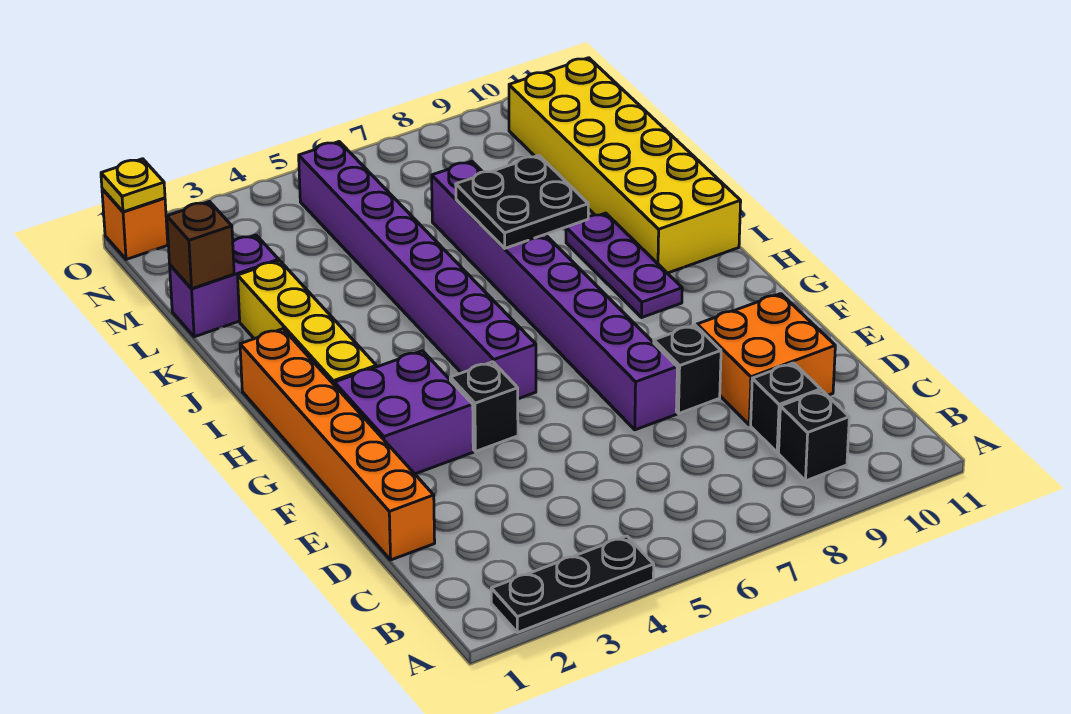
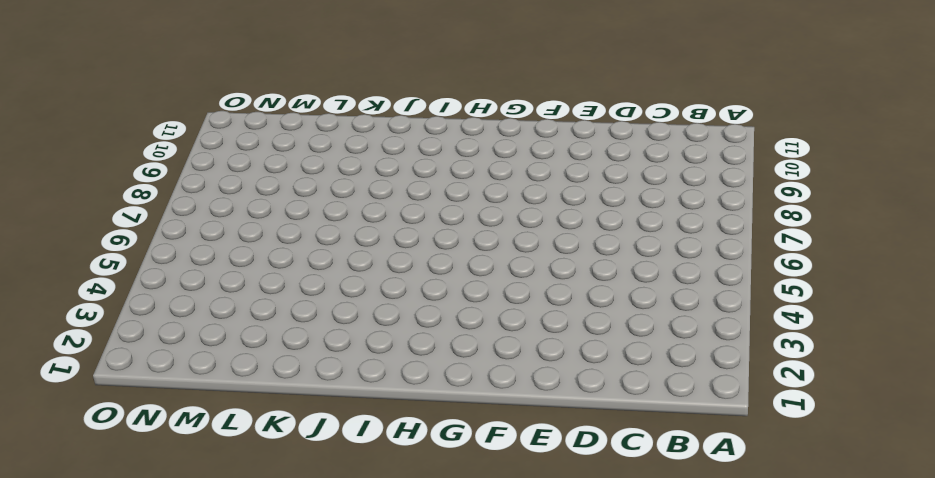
none -> black 1x3 plate [491,536,654,633]
none -> black 1x1 brick [779,390,849,481]
none -> black 1x1 brick [751,363,821,453]

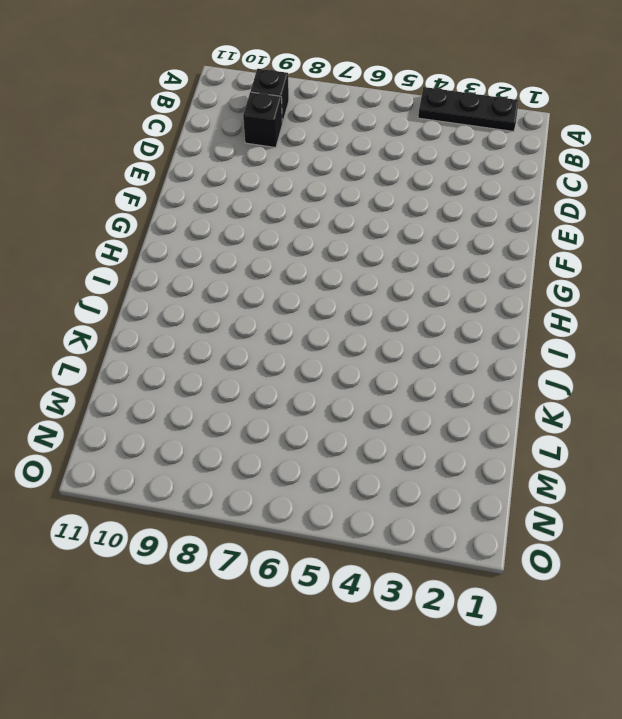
none -> orange 1x6 brick [240,329,435,560]
none -> orange 2x2 brick [697,294,835,425]
none -> purple 1x8 brick [432,161,677,430]

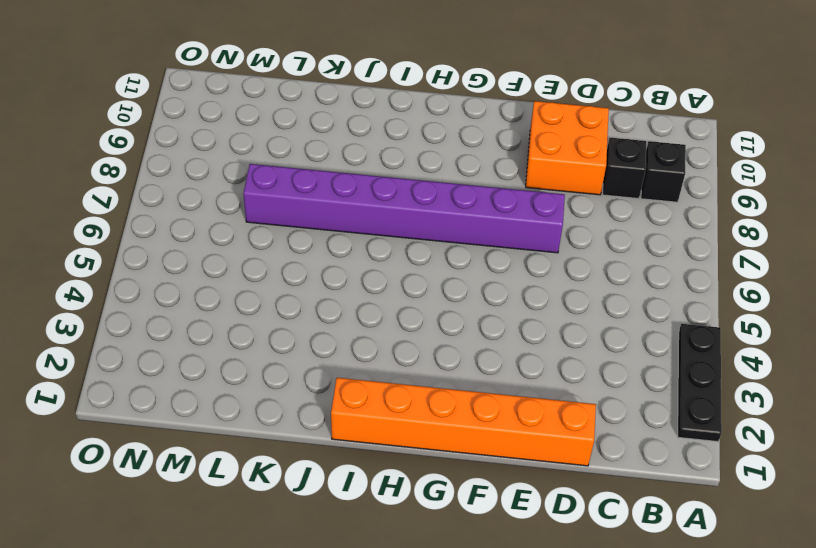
none -> black 1x1 brick [654,325,721,414]
none -> purple 2x2 brick [335,351,473,474]
none -> black 1x1 brick [450,362,518,451]

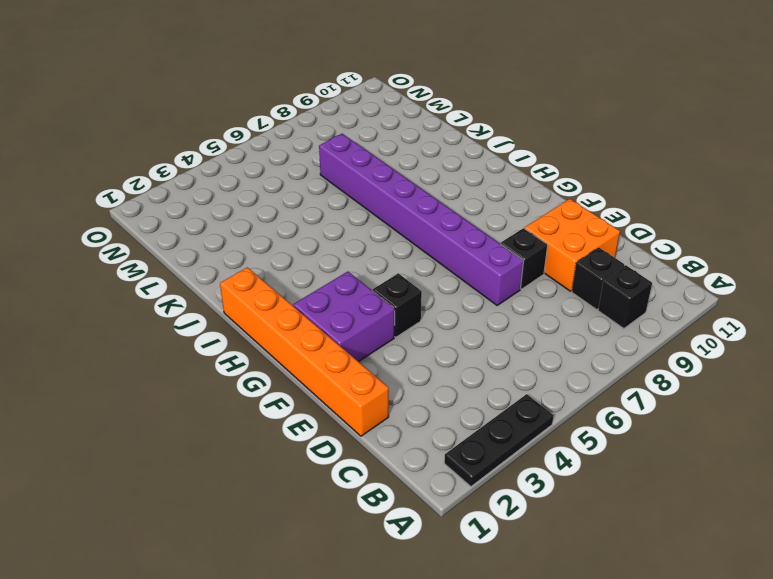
none -> purple 1x8 brick [299,142,536,399]
none -> yellow 1x4 brick [238,261,376,385]
none -> purple 1x3 plate [566,213,682,317]

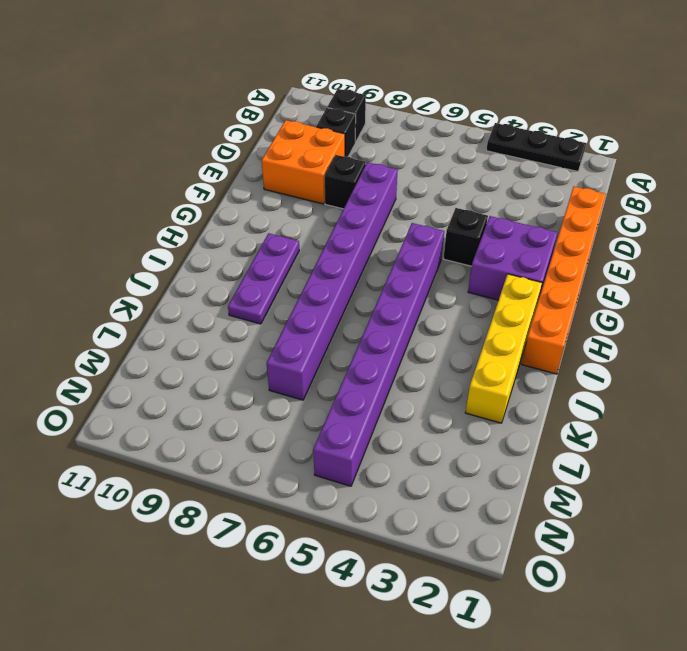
none -> yellow 2x6 brick [509,58,741,273]
none -> purple 1x2 brick [170,235,279,337]
none -> orange 1x1 brick [102,189,168,259]

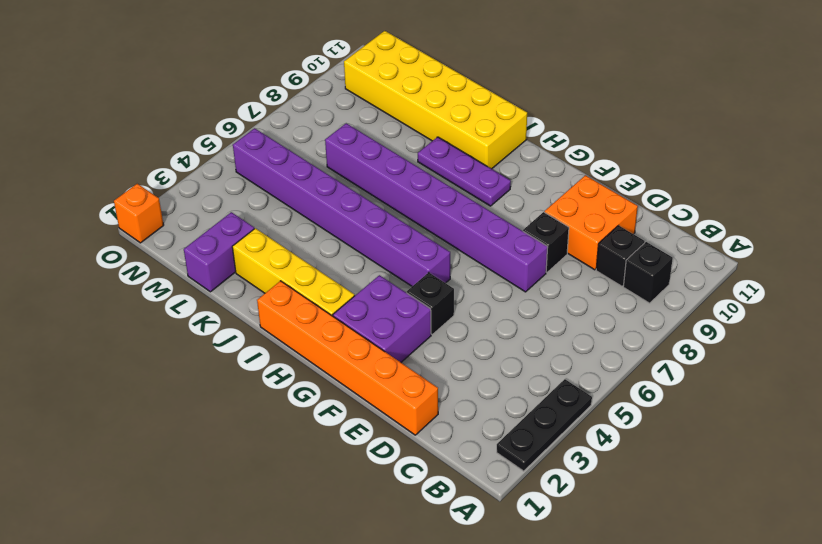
none -> black 2x2 plate [456,155,588,249]
none -> brown 1x1 brick [167,202,234,289]
none -> yellow 1x1 plate [101,159,165,212]

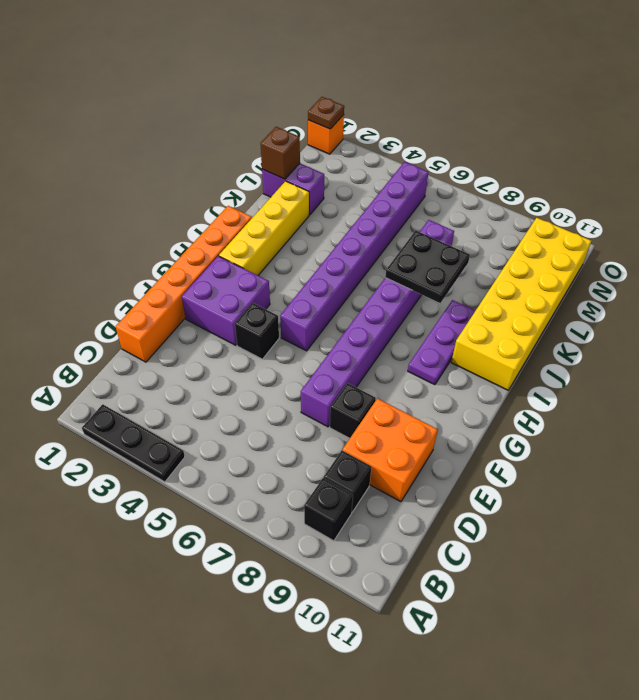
brown 1x1 plate [308,97,344,129] -> yellow 1x1 plate [101,159,165,212]

